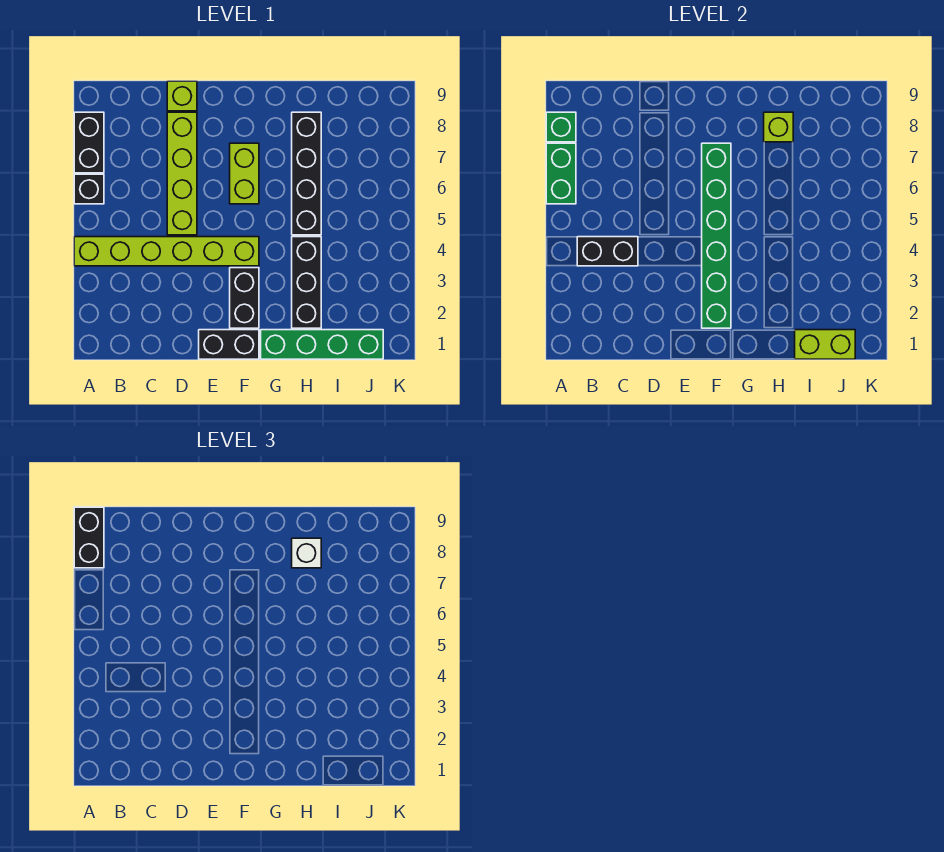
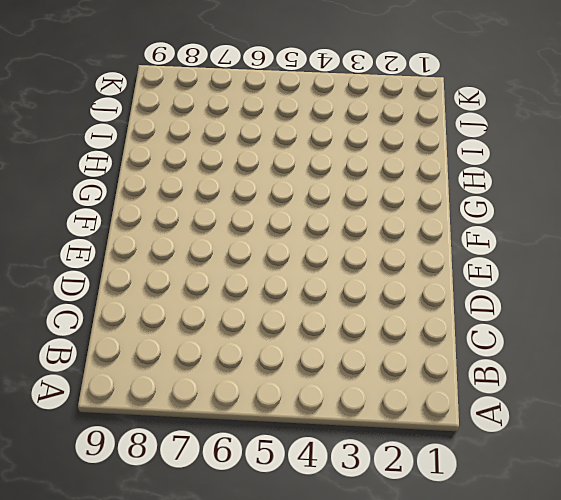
none -> lime 1x6 brick [74,237,259,266]
none -> black 1x1 brick [74,174,104,204]
none -> black 1x2 brick [74,112,104,173]

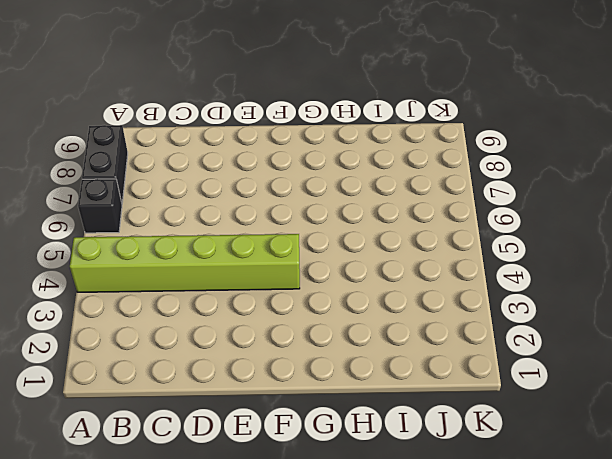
none -> lime 1x4 brick [167,112,197,235]
none -> lime 1x1 brick [167,81,197,111]
none -> black 1x2 brick [199,330,259,359]

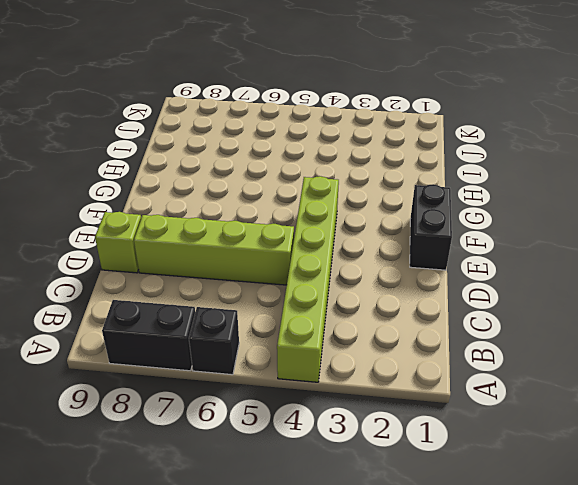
none -> black 1x2 brick [230,268,259,328]
none -> lime 1x2 brick [230,143,259,204]
none -> green 1x4 brick [261,330,383,359]

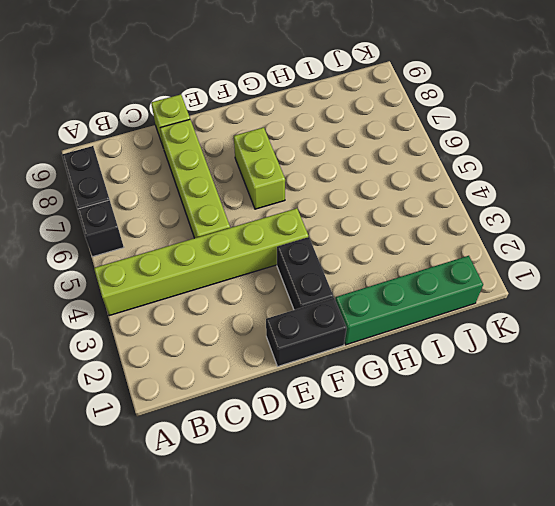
none -> black 1x3 brick [292,237,321,328]
none -> black 1x4 brick [292,112,321,235]
none -> green 1x2 brick [546,143,576,204]

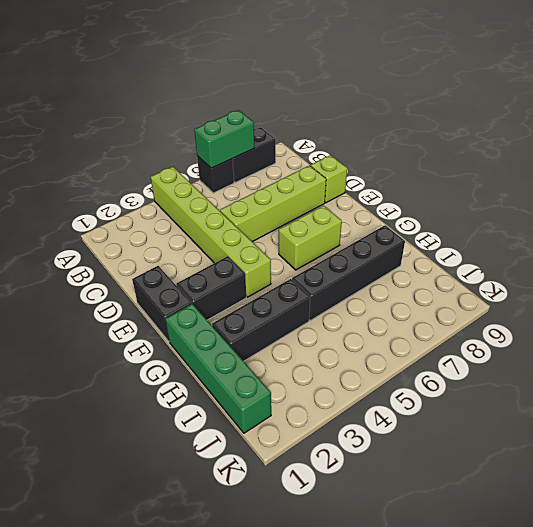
none -> green 1x1 brick [546,112,576,142]
none -> black 1x2 brick [577,237,638,266]
none -> green 1x6 brick [702,143,731,328]

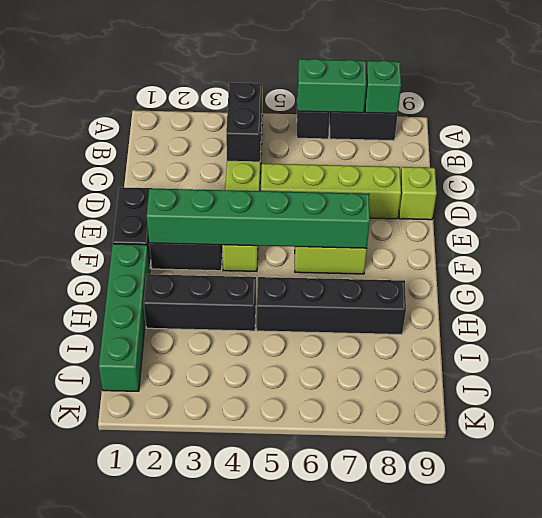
none -> lime 1x1 brick [764,112,793,142]
none -> lime 1x2 brick [795,330,855,359]
none -> black 1x2 brick [74,507,104,568]

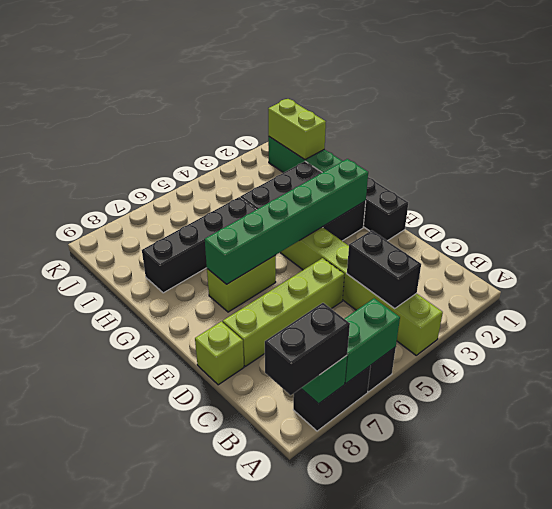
none -> lime 1x1 brick [764,112,793,142]
none -> white 1x1 brick [292,538,321,568]

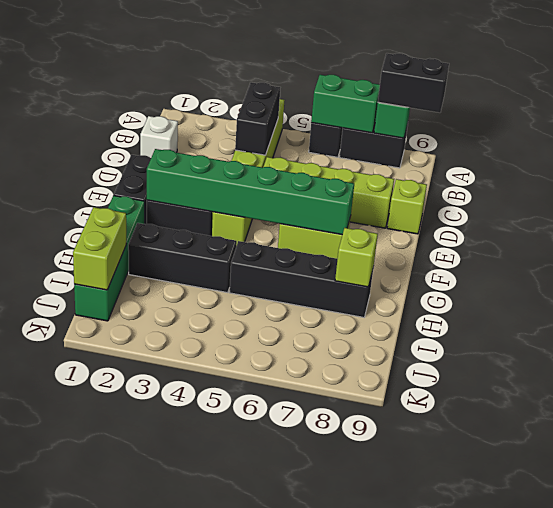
white 1x1 brick [140,116,178,158] -> white 1x1 brick moved to [292,538,321,568]

